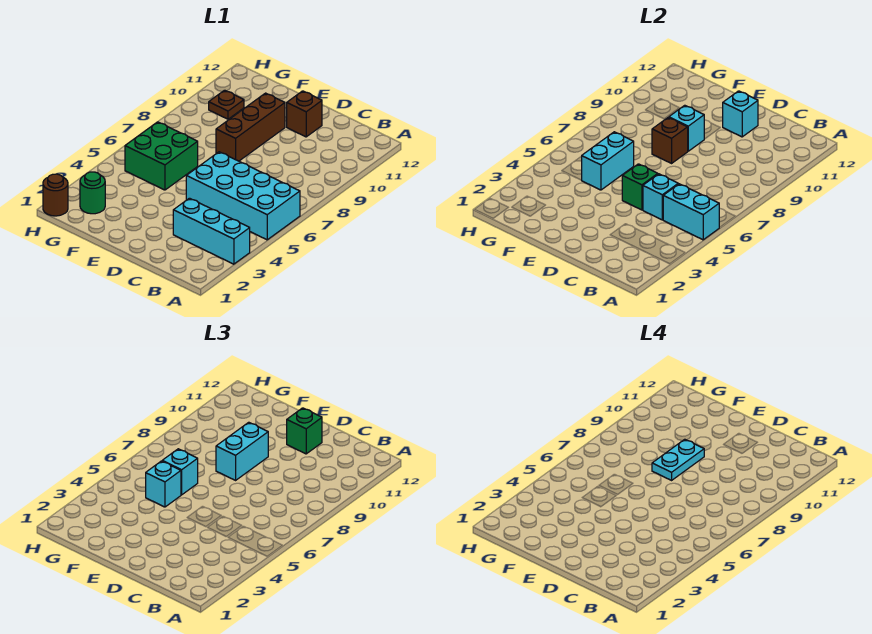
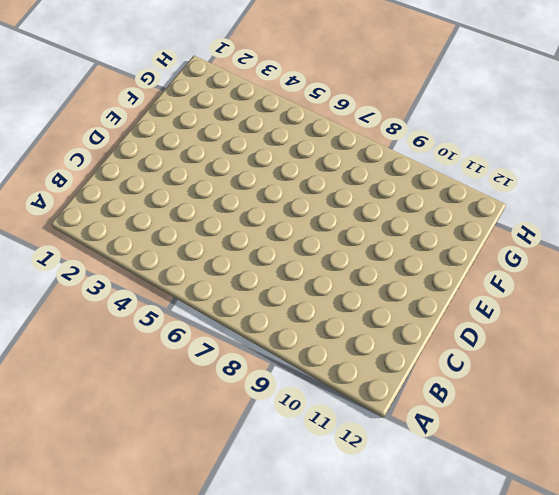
none -> cyan 1x3 brick [173,198,250,264]
none -> cyan 2x4 brick [186,152,300,240]
none -> brown 1x1 brick [287,91,322,137]

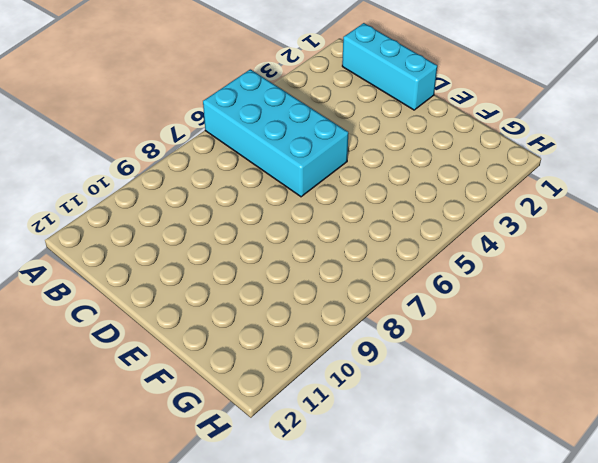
cyan 1x3 brick [342,23,437,110] -> cyan 1x3 brick moved to [173,198,250,264]
none -> brown 1x1 brick [287,91,322,137]
none -> brown 1x3 brick [216,93,285,161]
none -> green 2x2 brick [125,122,198,190]

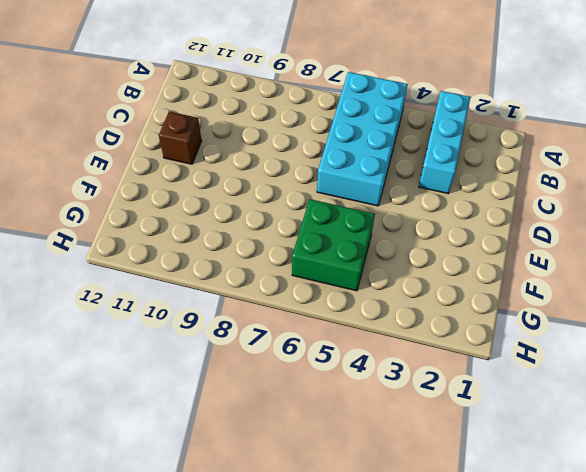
none -> brown 1x3 brick [216,93,285,161]
none -> green 1x1 round brick [80,172,105,214]
none -> brown 1x1 plate [209,90,244,119]

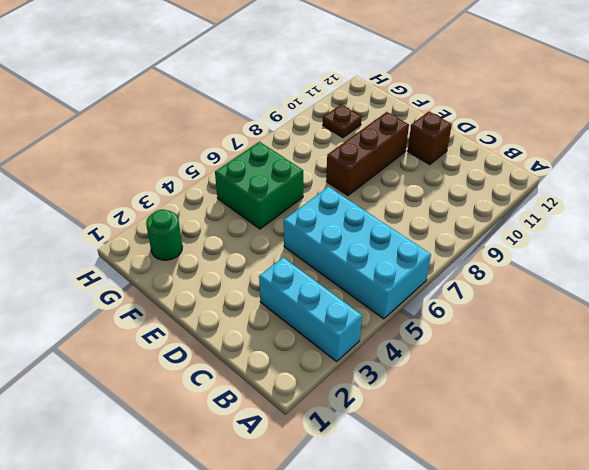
none -> brown 1x1 round brick [43,174,68,216]
none -> cyan 1x2 brick [663,184,719,240]
none -> cyan 1x1 brick [643,174,678,220]

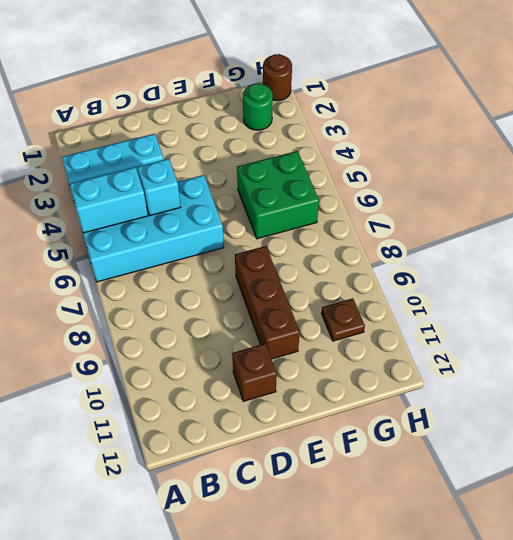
none -> green 1x1 brick [622,164,658,210]
none -> cyan 1x1 brick [723,91,758,137]
none -> brown 1x1 brick [652,118,688,163]

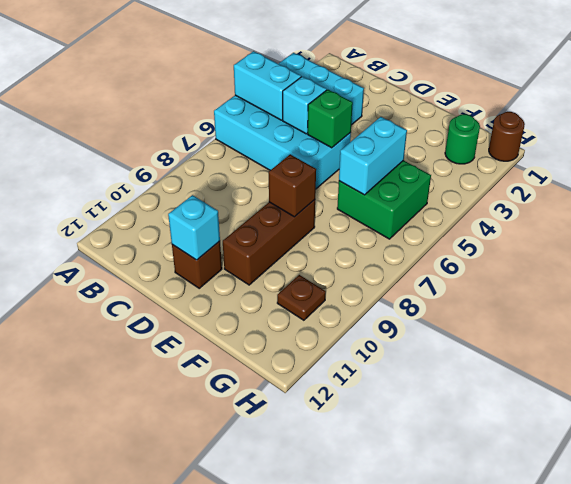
none -> cyan 1x1 brick [669,105,704,151]
none -> green 1x1 brick [287,408,322,454]
none -> cyan 1x2 brick [216,422,268,480]

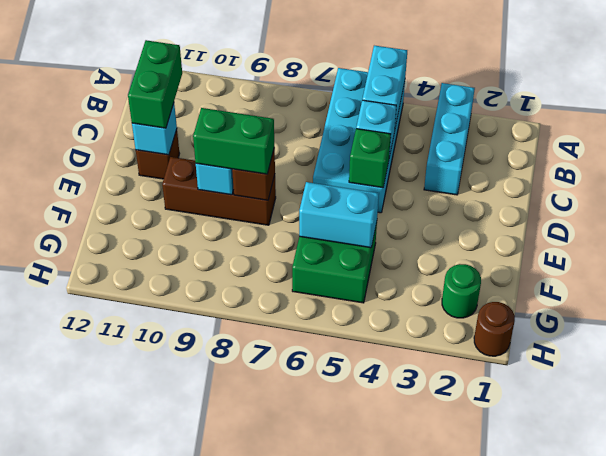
green 1x2 brick [128,40,182,128] -> green 1x1 brick [287,408,322,454]
green 1x2 brick [193,108,274,174] -> cyan 1x2 brick [216,422,268,480]
none -> brown 1x1 plate [209,90,244,119]
none -> cyan 1x1 brick [146,461,181,507]
none -> cyan 1x1 brick [163,449,198,495]

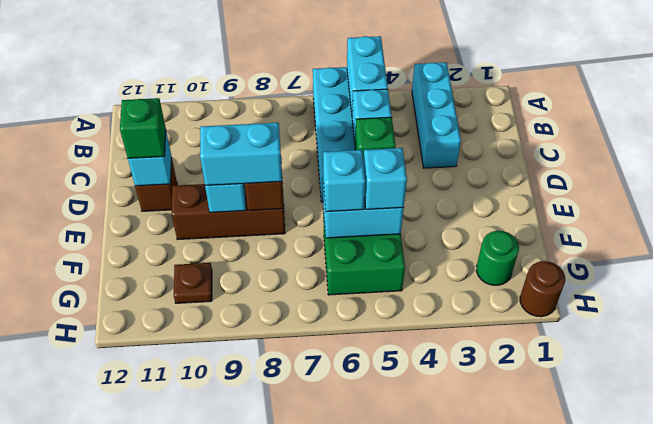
none -> cyan 1x2 plate [652,439,704,480]

